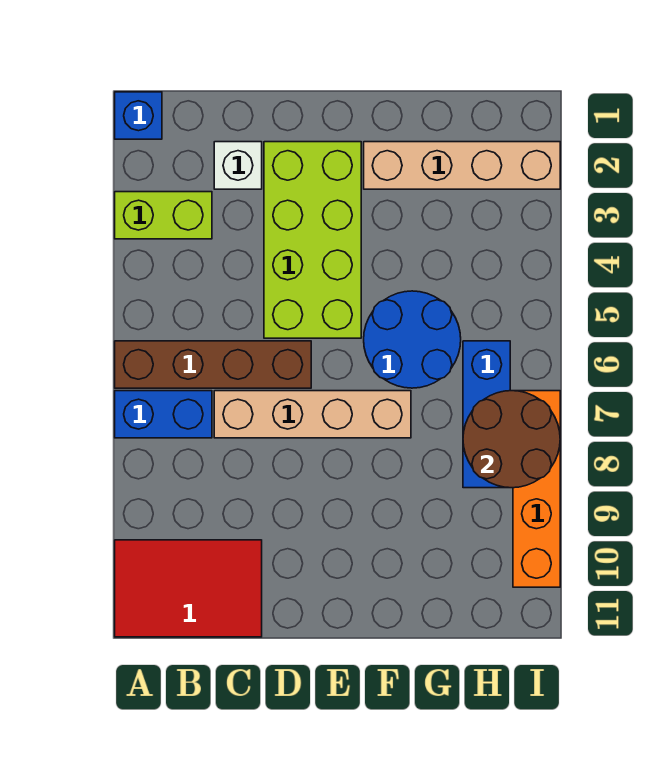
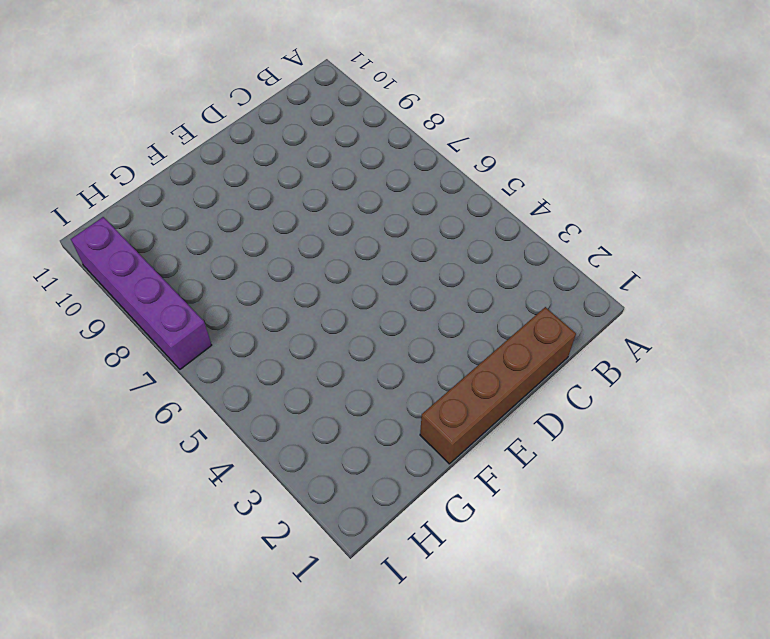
brown 1x4 brick [420,307,576,464] -> brown 1x4 brick moved to [115,341,311,388]
purple 1x4 brick [71,217,212,369] -> orange 1x4 brick [513,391,560,587]
none -> blue 1x1 brick [115,92,162,139]
none -> lime 1x2 brick [115,192,212,239]
none -> blue 1x2 brick [115,391,212,438]

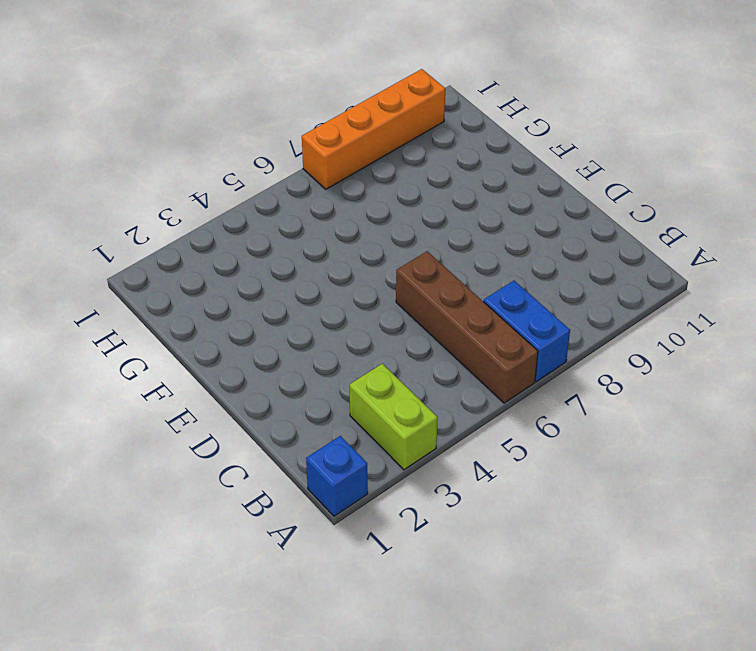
none -> red 2x3 tile [115,540,262,637]
none -> white 1x1 brick [214,142,262,189]
none -> tan 1x4 brick [214,391,411,438]

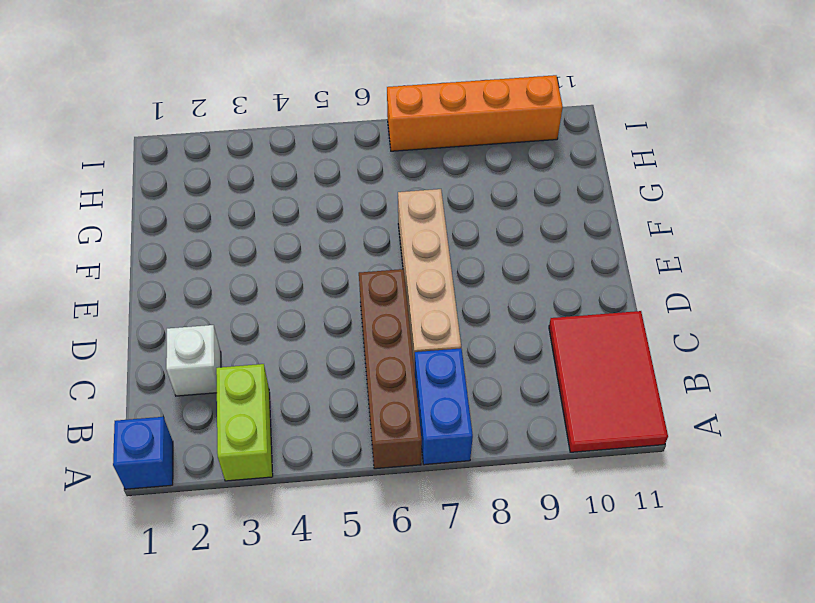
none -> lime 2x4 brick [264,142,361,338]
none -> tan 1x4 brick [364,142,560,189]
none -> blue 2x2 round brick [364,291,461,388]

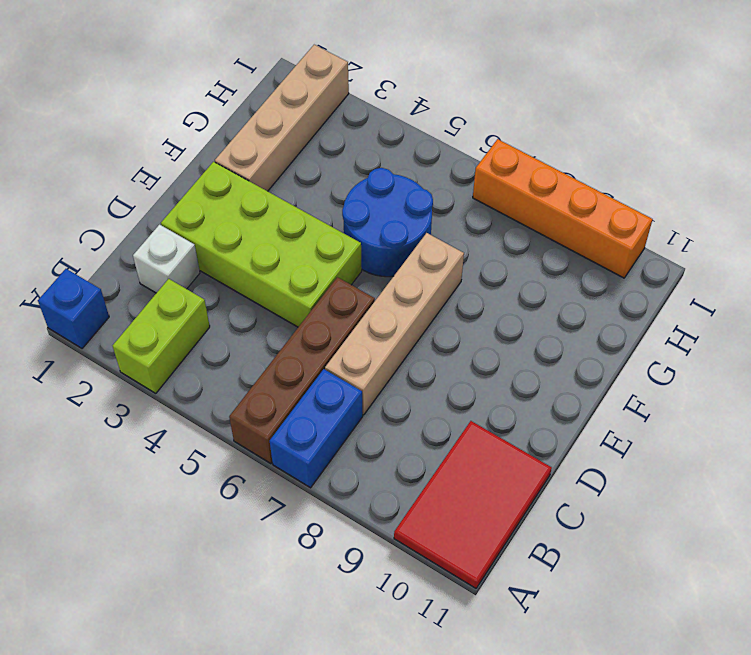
none -> blue 1x3 brick [463,341,510,488]
none -> brown 2x2 round brick [463,391,560,488]

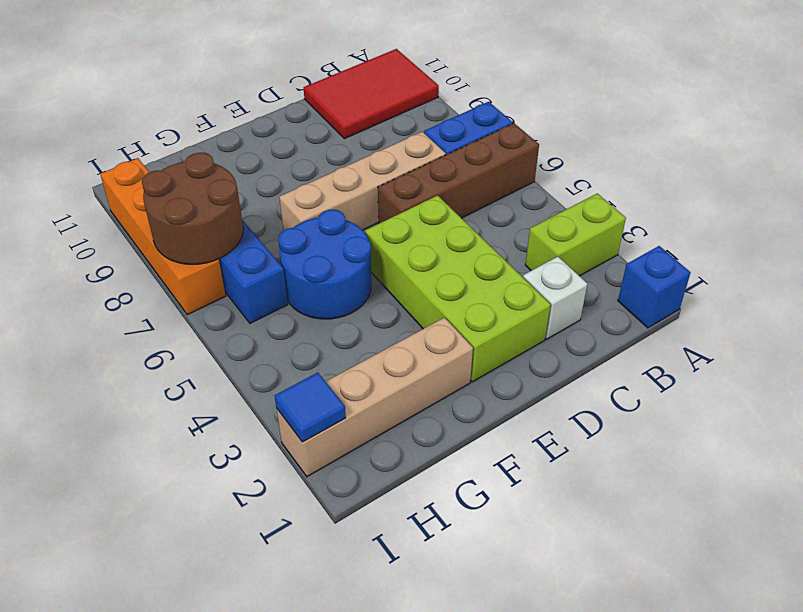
blue 1x1 tile [275,372,346,442] -> none

